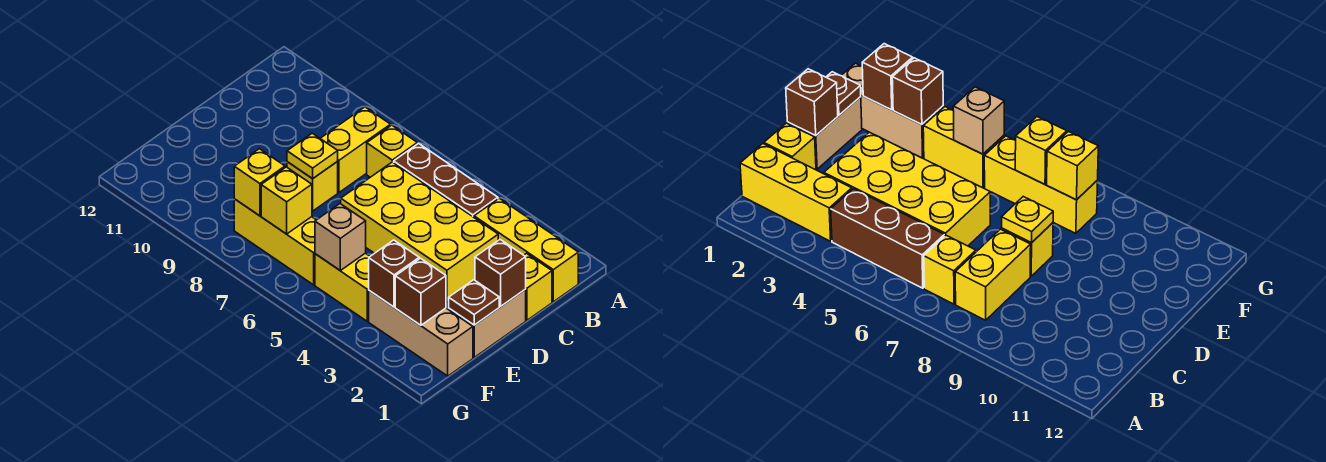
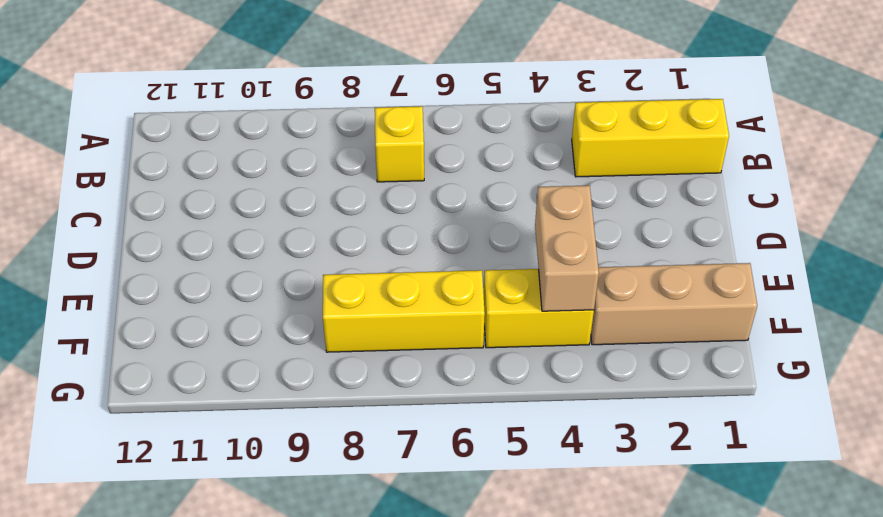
tan 1x2 brick [535,185,599,311] -> tan 1x2 brick moved to [449,289,526,357]
none -> brown 1x3 brick [394,143,498,217]
none -> yellow 1x2 brick [320,107,391,192]
none -> yellow 1x1 brick [524,253,552,320]

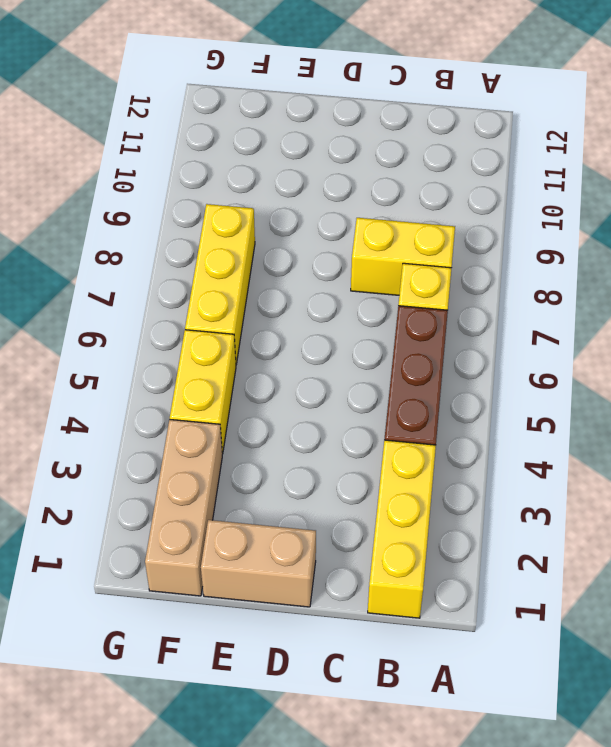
none -> yellow 1x1 brick [524,253,552,320]
none -> yellow 2x4 brick [341,162,498,302]
none -> yellow 1x1 brick [287,162,338,211]

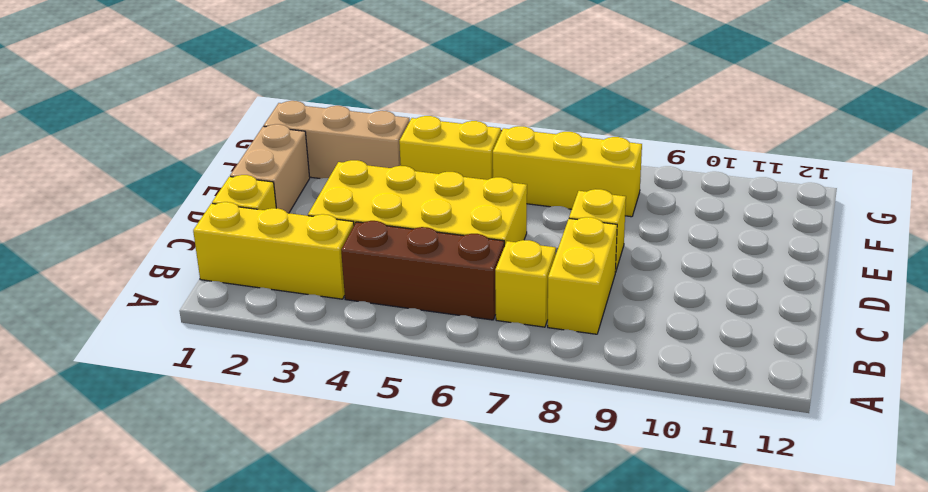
none -> brown 1x1 brick [475,240,526,306]
none -> yellow 1x1 plate [287,133,338,179]
none -> brown 1x1 plate [449,280,499,325]

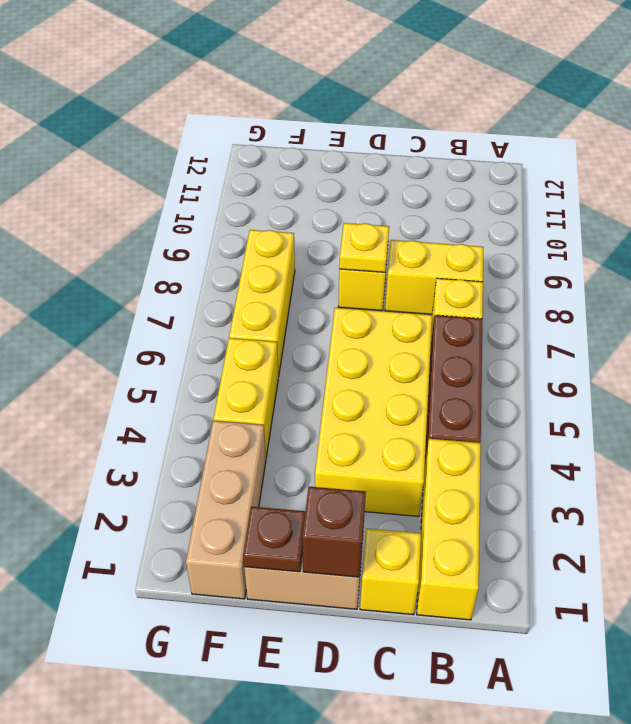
none -> brown 1x1 brick [395,258,446,325]
none -> brown 1x1 brick [369,240,419,307]
none -> tan 1x1 brick [315,204,366,270]

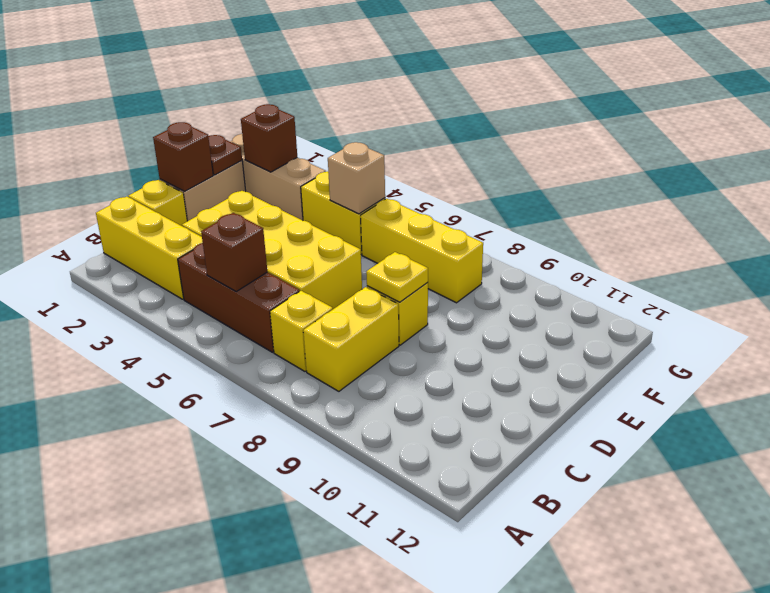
brown 1x1 brick [201,213,267,291] -> brown 1x1 brick moved to [369,240,419,307]
none -> yellow 1x1 brick [261,167,312,234]
none -> yellow 1x1 brick [234,149,285,216]

